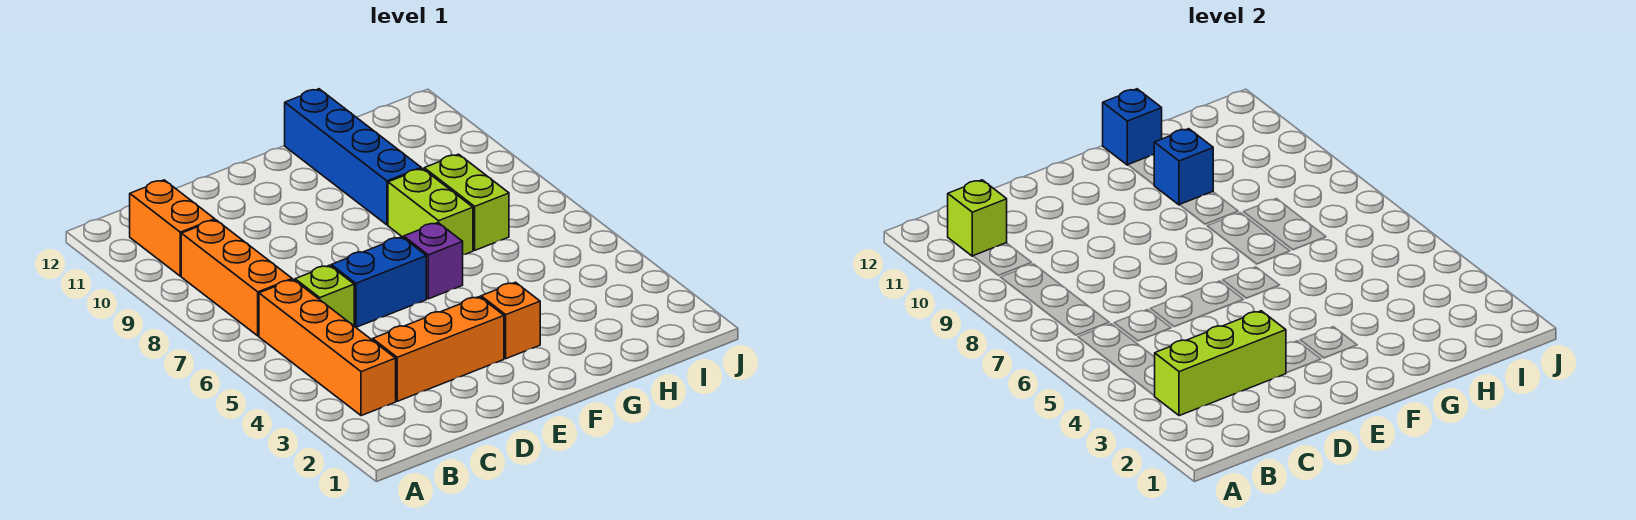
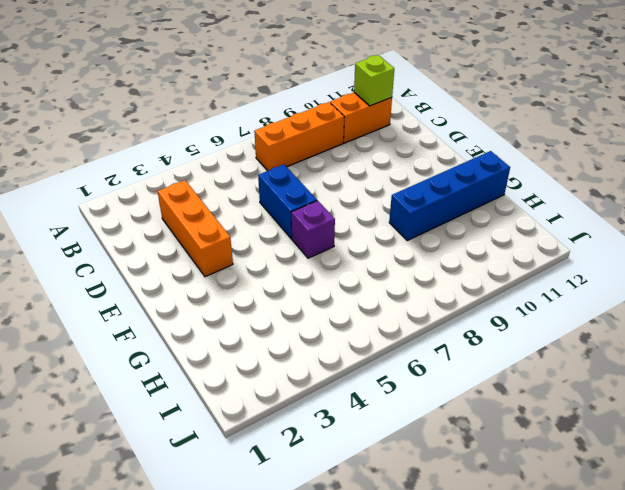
none -> orange 1x4 brick [259,280,396,416]
none -> lime 1x1 brick [295,265,354,326]
none -> orange 1x1 brick [481,282,540,359]

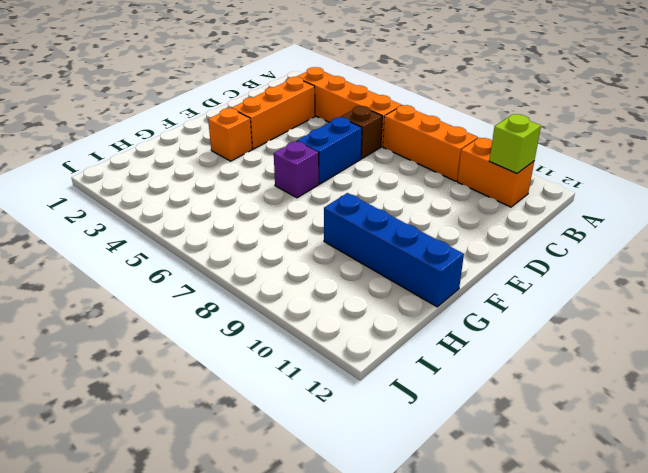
brown 1x1 brick [341,106,382,159] -> lime 1x1 brick [295,265,354,326]
none -> lime 1x2 brick [388,169,473,255]
none -> lime 1x2 brick [424,154,509,250]
none -> lime 1x3 brick [1155,311,1286,416]

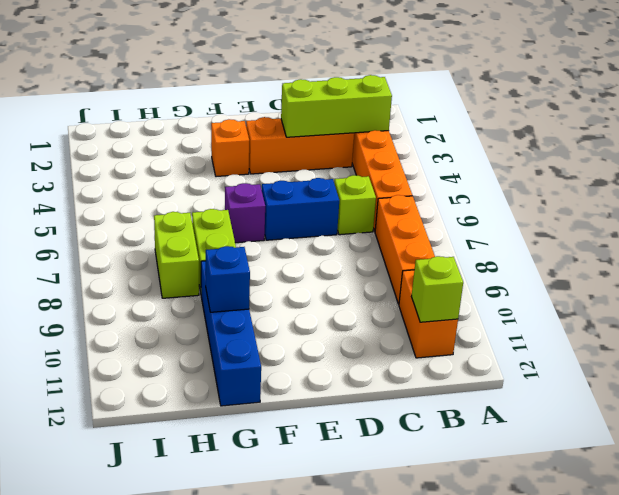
none -> blue 1x1 brick [1103,89,1162,165]

